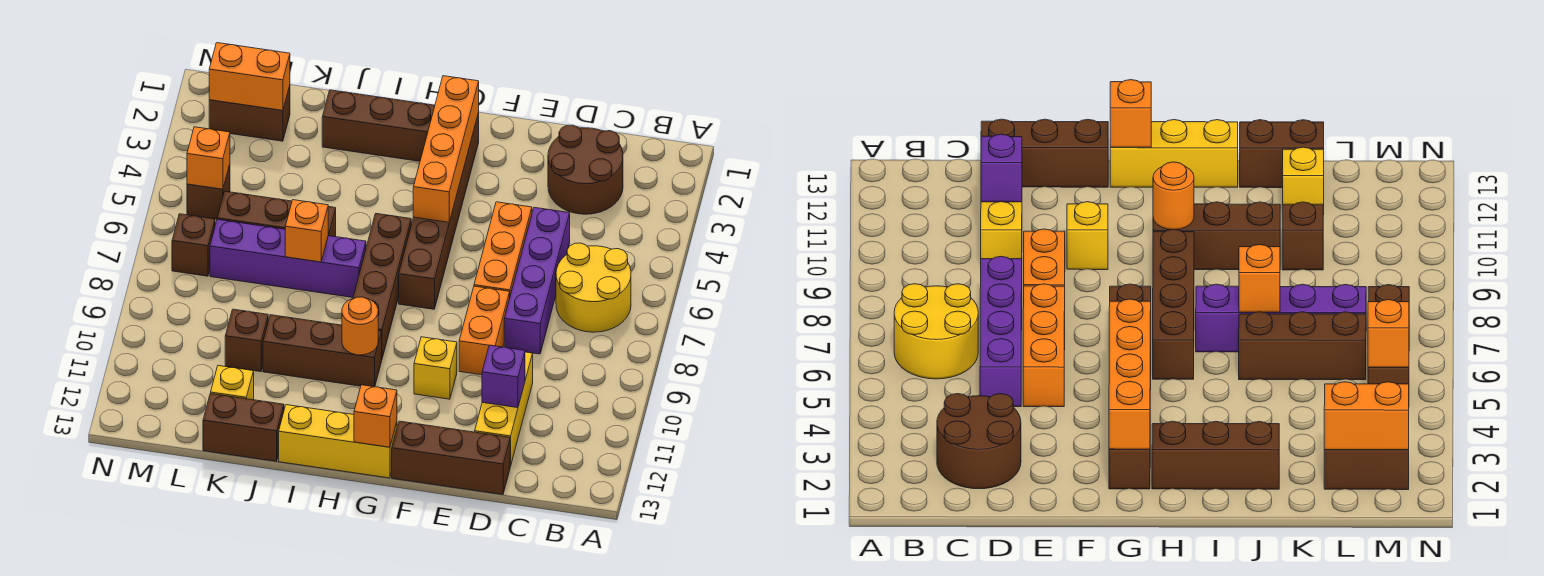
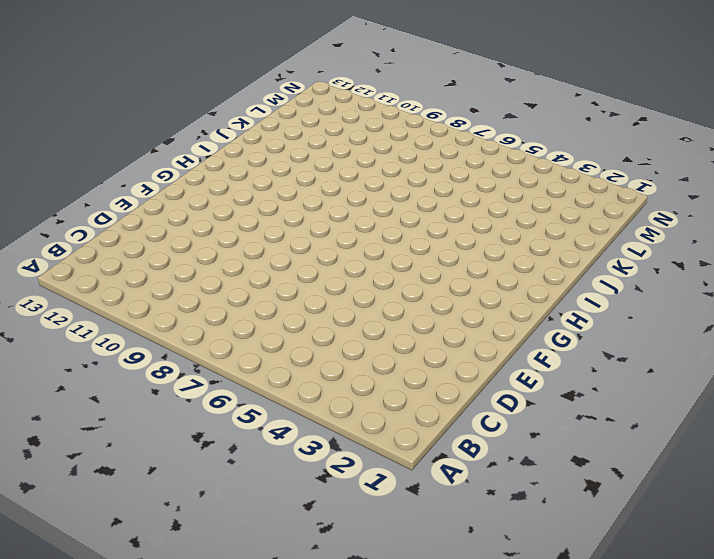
none -> yellow 2x2 round brick [556,243,631,332]
none -> brown 2x2 round brick [548,125,623,214]
none -> purple 1x4 brick [504,207,570,354]

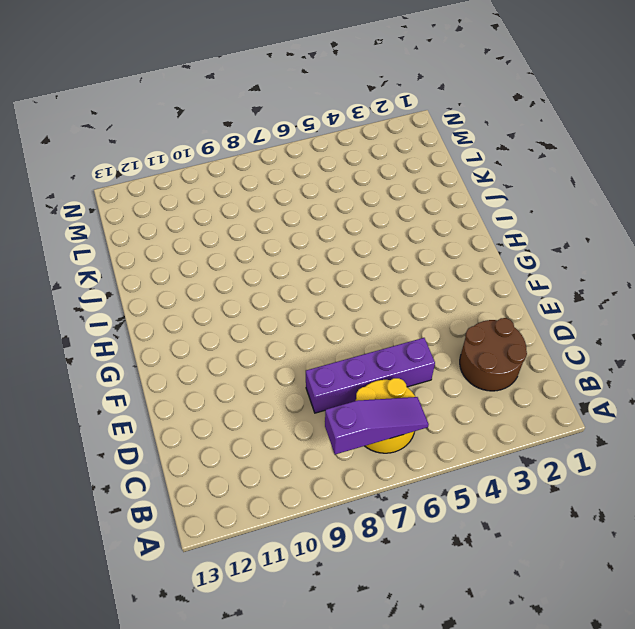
purple 1x3 slope [325,397,429,454] -> none
none -> yellow 1x3 brick [475,352,533,466]
none -> brown 1x3 brick [392,421,510,495]
none -> orange 1x3 brick [474,202,532,295]

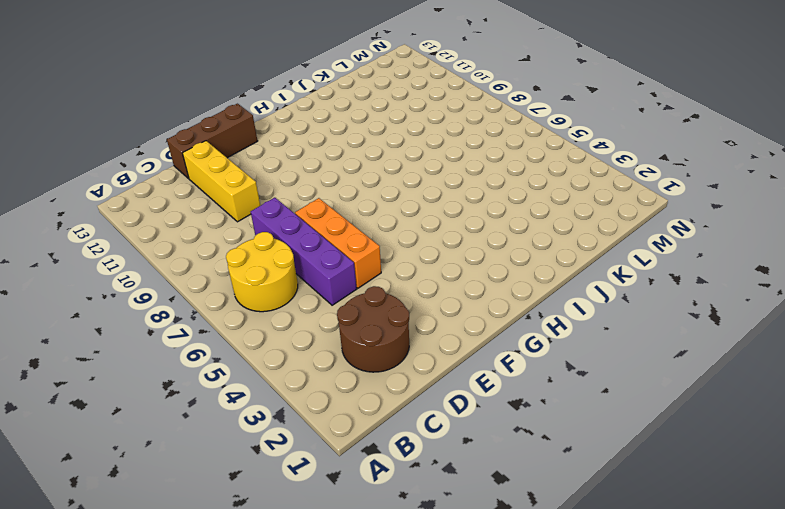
none -> orange 1x2 brick [459,286,510,375]
none -> yellow 1x1 brick [414,337,457,399]
none -> brown 1x6 brick [399,113,479,309]

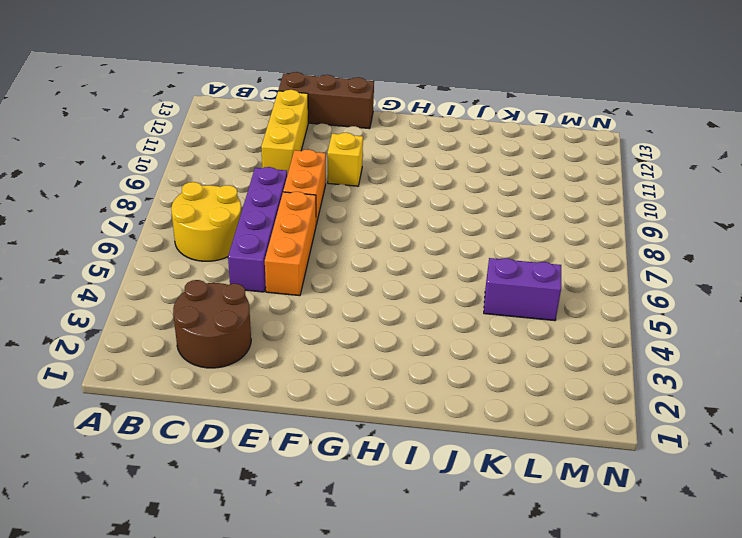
purple 1x2 brick [484,258,561,321] -> none
none -> brown 1x6 brick [399,113,479,309]
none -> yellow 1x3 brick [279,405,397,478]
none -> brown 1x3 brick [322,90,435,161]

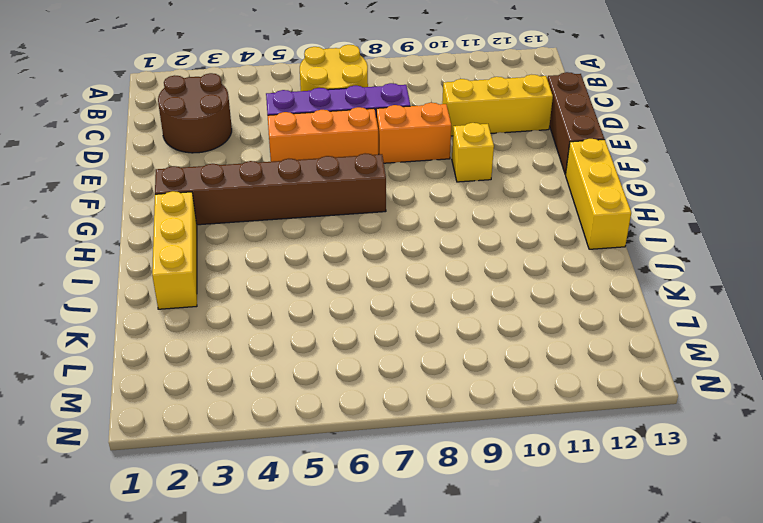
yellow 1x3 brick [152,191,197,309] -> brown 1x3 brick [322,90,435,161]
none -> brown 1x4 brick [353,214,411,358]
none -> brown 1x3 brick [263,315,382,387]
none -> purple 1x4 brick [210,219,366,297]

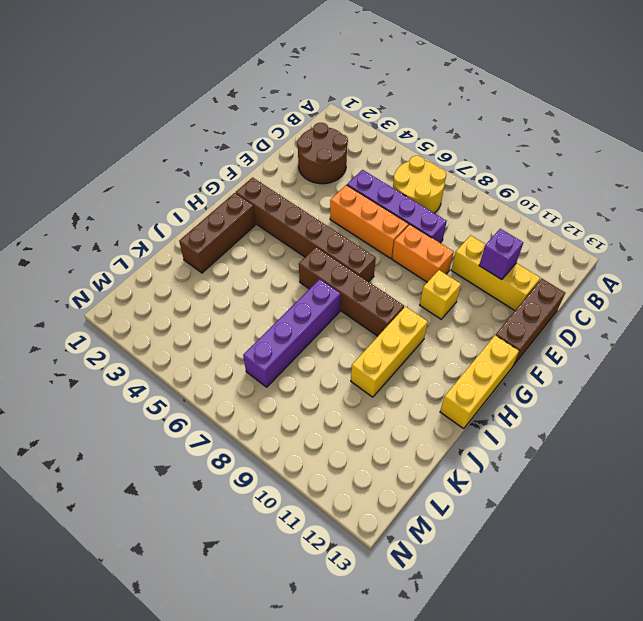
yellow 1x3 brick [351,307,428,397] -> brown 1x3 brick [263,315,382,387]
none -> brown 1x3 brick [217,191,336,237]
none -> brown 1x2 brick [203,394,284,461]
none -> brown 1x1 brick [225,309,268,372]

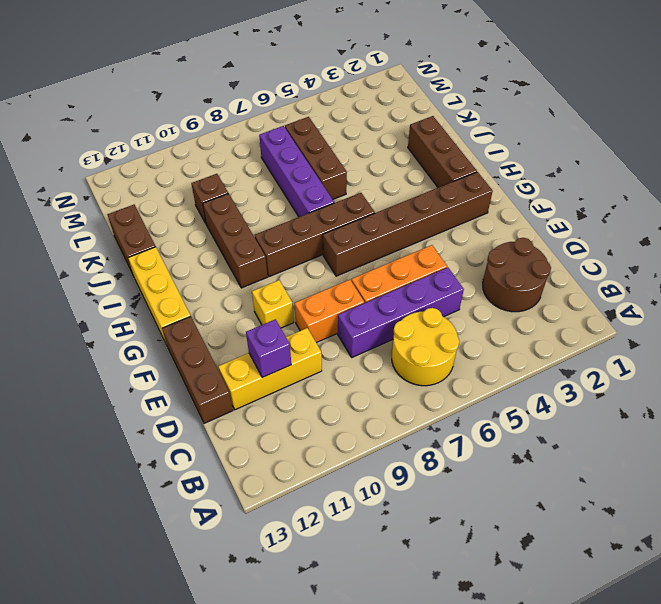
none -> yellow 1x1 brick [211,366,254,400]
none -> brown 1x2 brick [209,86,290,141]
none -> brown 1x1 brick [187,164,230,219]

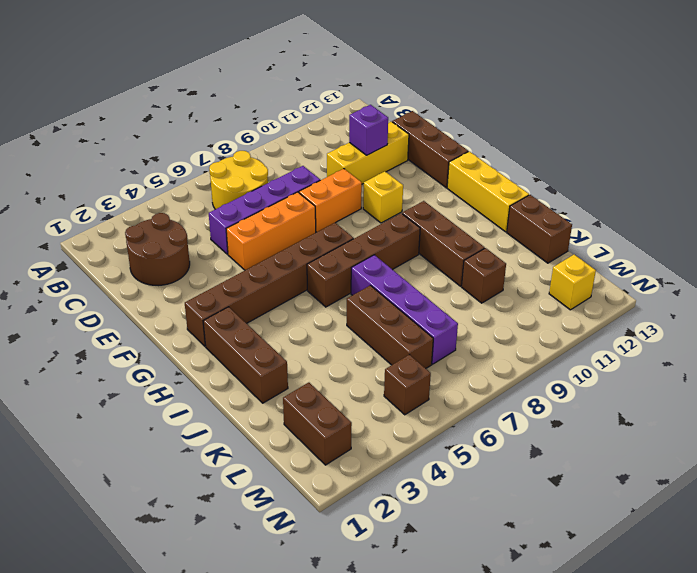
yellow 1x1 brick [549,255,596,310] -> yellow 1x1 brick moved to [211,366,254,400]
none -> brown 1x1 brick [172,214,215,276]
none -> orange 1x4 brick [413,76,479,222]
none -> orange 1x1 brick [354,385,397,447]

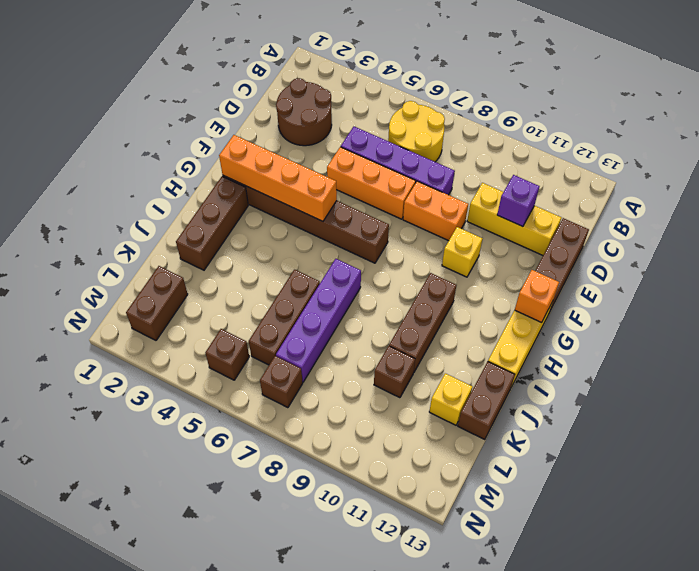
none -> brown 1x4 brick [353,214,411,358]
none -> orange 1x1 round brick [342,297,378,355]
none -> orange 1x1 brick [285,200,329,262]

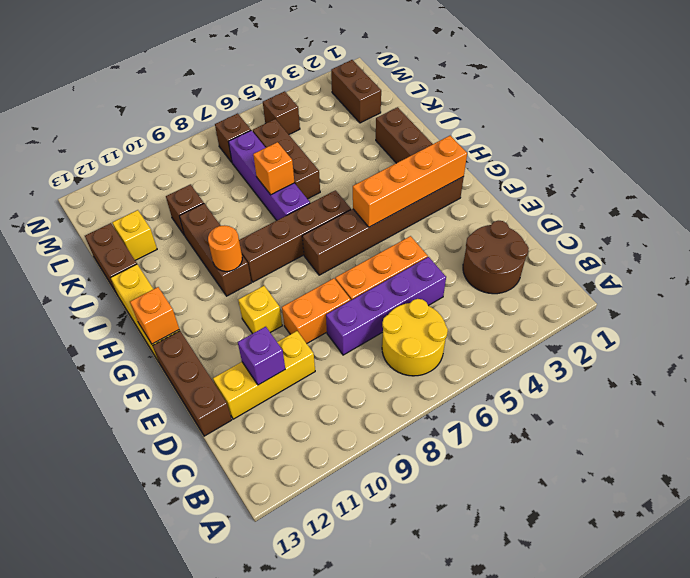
none -> orange 1x2 brick [209,43,290,111]
none -> orange 1x1 brick [187,127,230,189]

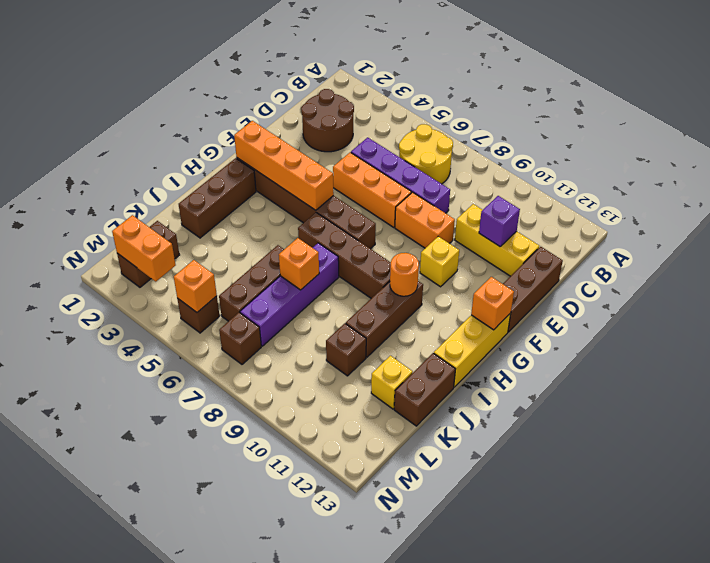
orange 1x2 brick [112,215,176,282] -> orange 1x2 brick turned to [209,43,290,111]

